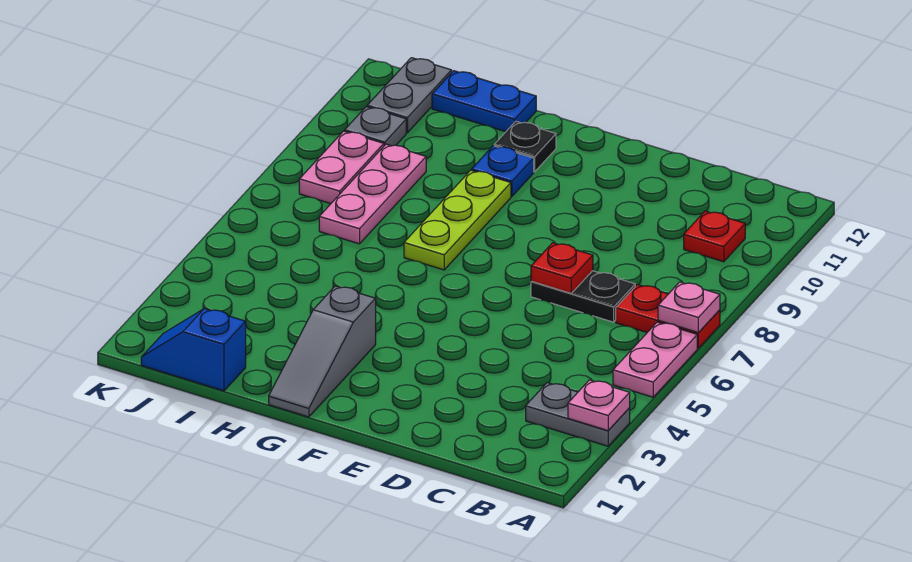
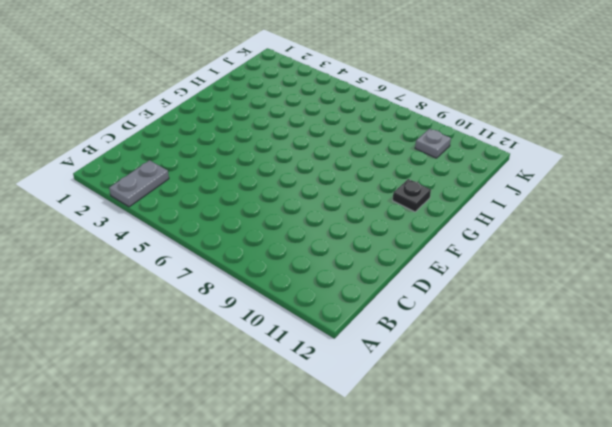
none -> pink 1x2 plate [613,322,697,397]
none -> red 1x2 plate [616,285,720,348]
none -> red 1x1 plate [684,211,745,262]

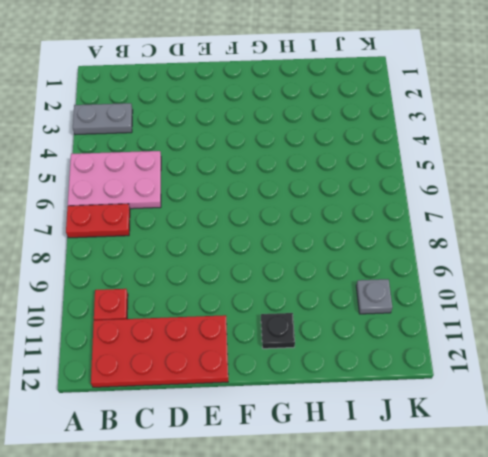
pink 2x3 plate [68,151,161,209] -> pink 1x2 plate [613,322,697,397]
red 2x4 plate [91,315,228,387] -> none
none -> black 1x2 plate [531,271,635,322]
none -> grey 1x3 slope [269,286,376,417]
none -> lime 1x3 plate [404,170,511,270]

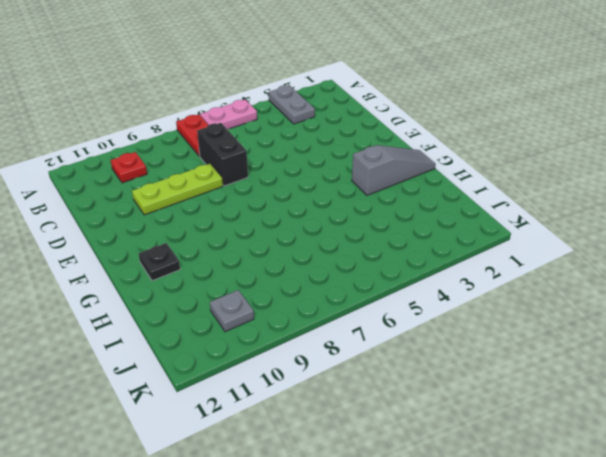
black 1x2 brick [197,123,248,186] -> black 1x2 plate [531,271,635,322]
lime 1x3 plate [132,164,223,215] -> lime 1x3 plate moved to [404,170,511,270]
none -> blue 1x1 plate [472,146,534,196]
none -> blue 1x2 plate [432,71,536,132]
none -> blue 1x2 slope [141,309,246,391]

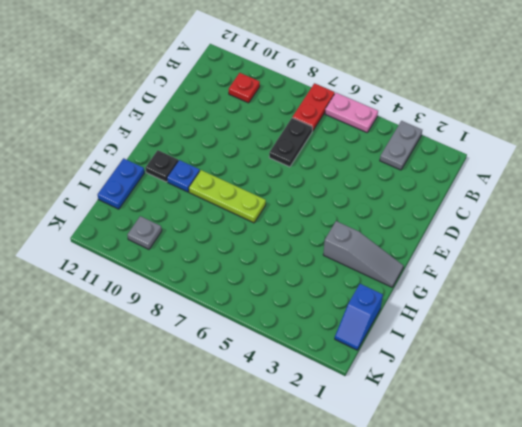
none -> pink 1x3 plate [319,144,426,244]
none -> pink 1x2 plate [299,131,384,204]
none -> grey 1x2 plate [367,58,452,133]

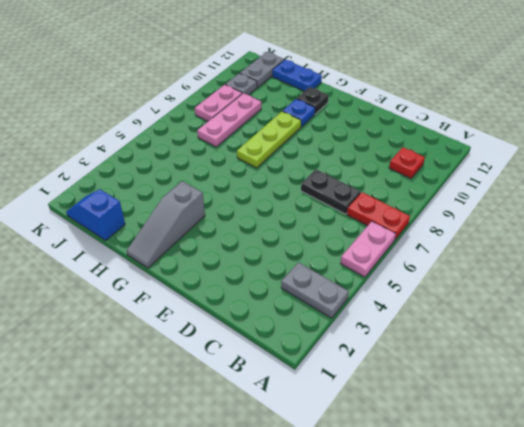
none -> pink 1x1 plate [568,380,630,431]
none -> pink 1x1 plate [658,282,720,332]
none -> red 1x1 plate [531,243,593,293]

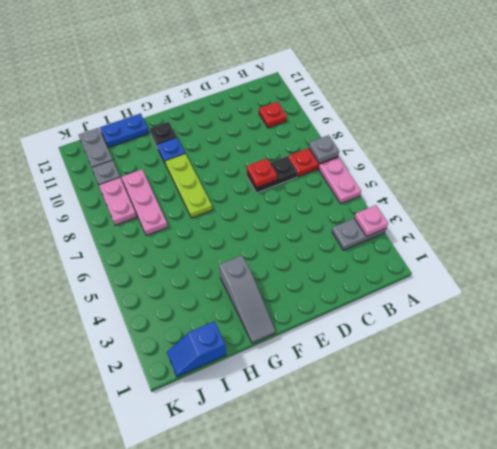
grey 1x1 plate [309,135,339,163] -> pink 1x1 plate [658,282,720,332]

